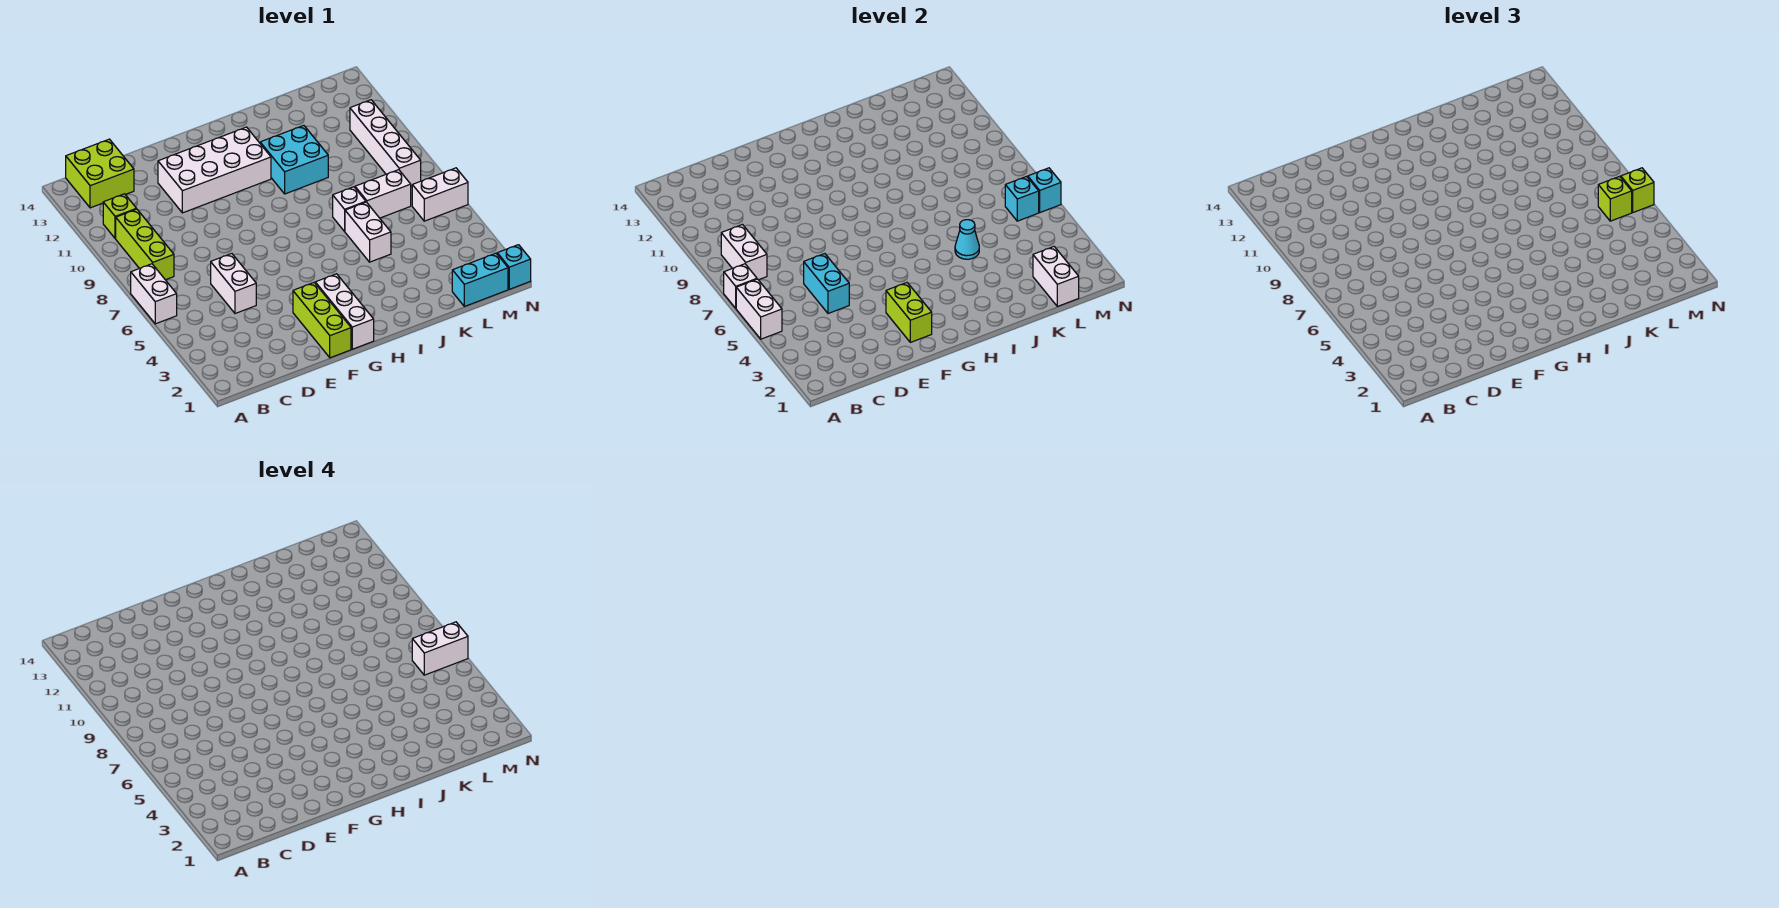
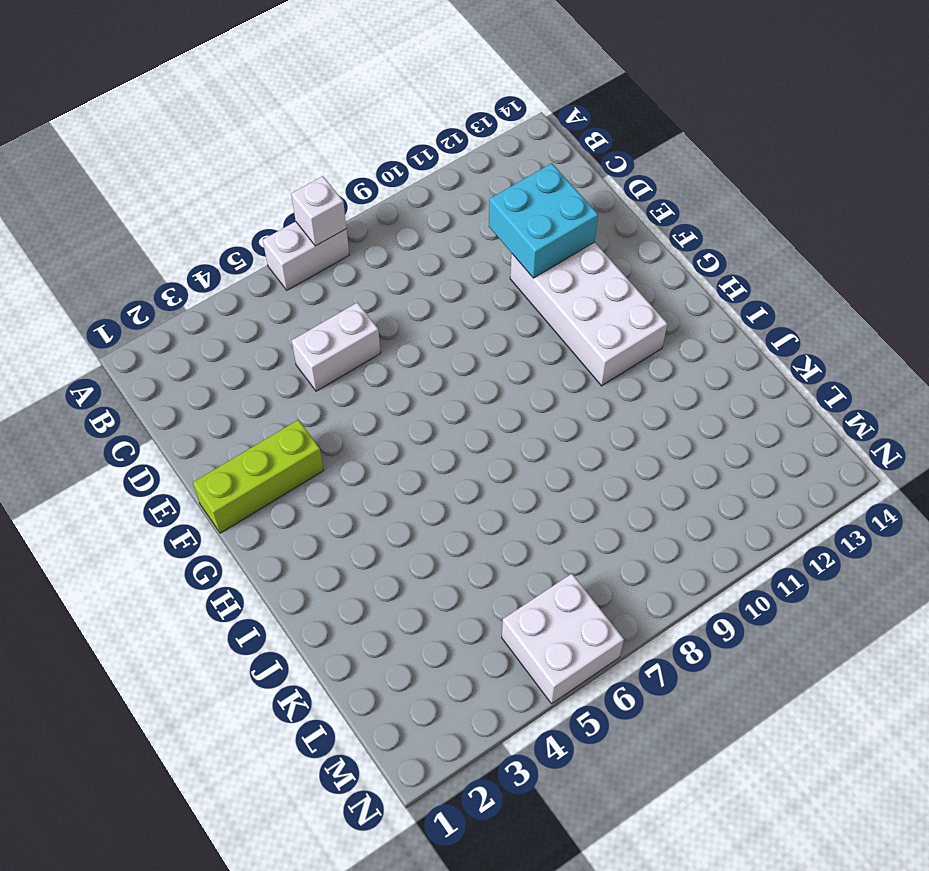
cyan 2x2 brick [489,163,598,278] -> cyan 2x2 brick moved to [260,125,328,194]
white 2x2 brick [502,574,624,704] -> white 1x2 brick [412,168,468,221]
none -> lime 1x3 brick [116,209,174,280]
none -> lime 1x1 brick [103,194,136,239]
none -> lime 2x2 brick [66,139,134,208]

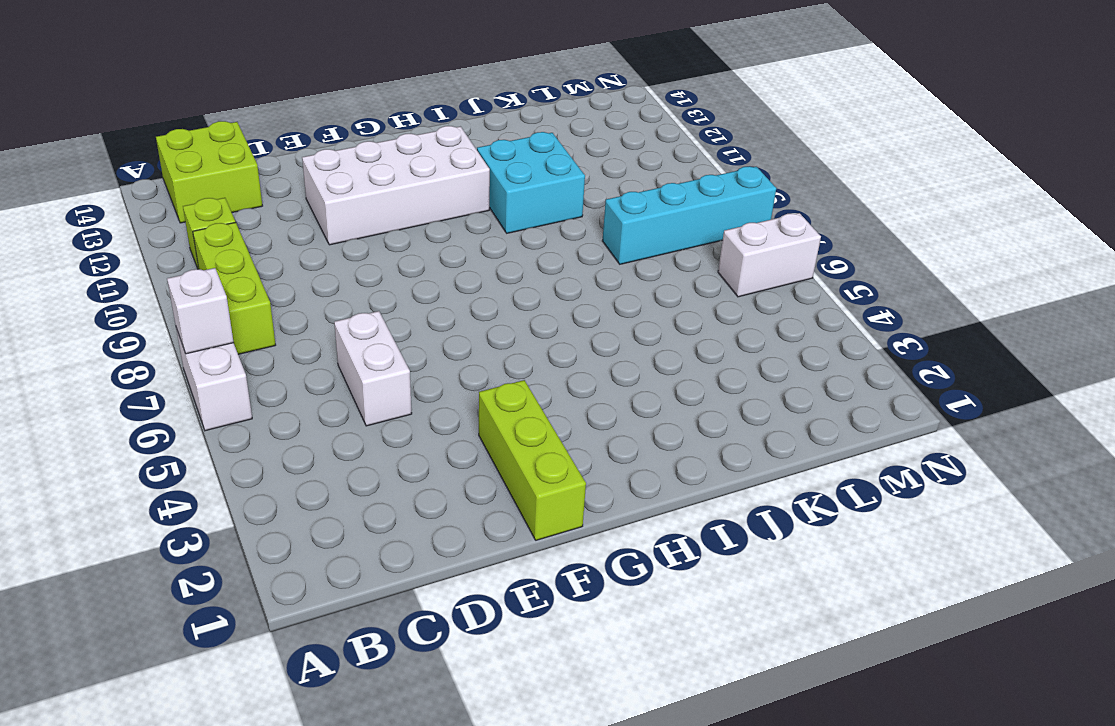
cyan 1x4 brick [602,166,776,264] -> white 1x4 brick [350,100,421,186]
none -> white 1x3 brick [315,274,374,349]
none -> white 1x2 brick [345,202,391,262]
none -> white 1x1 brick [333,187,366,231]

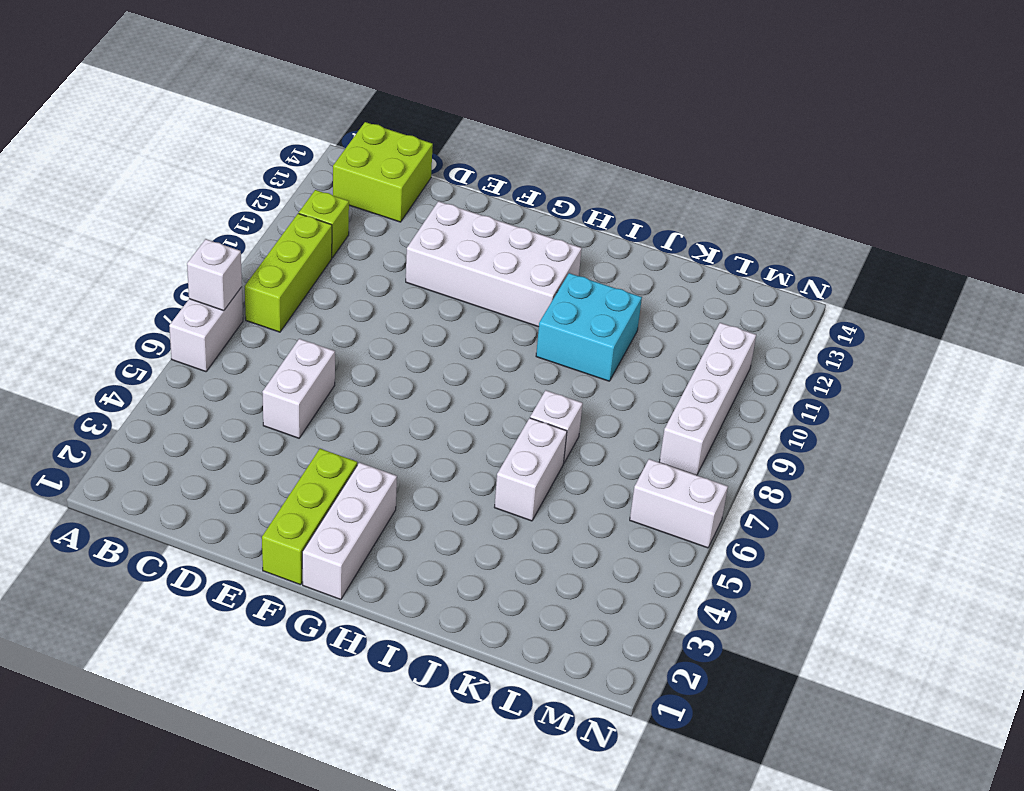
none -> white 1x2 brick [355,170,411,218]
none -> cyan 1x2 brick [452,253,508,306]
none -> cyan 1x1 brick [497,245,531,289]

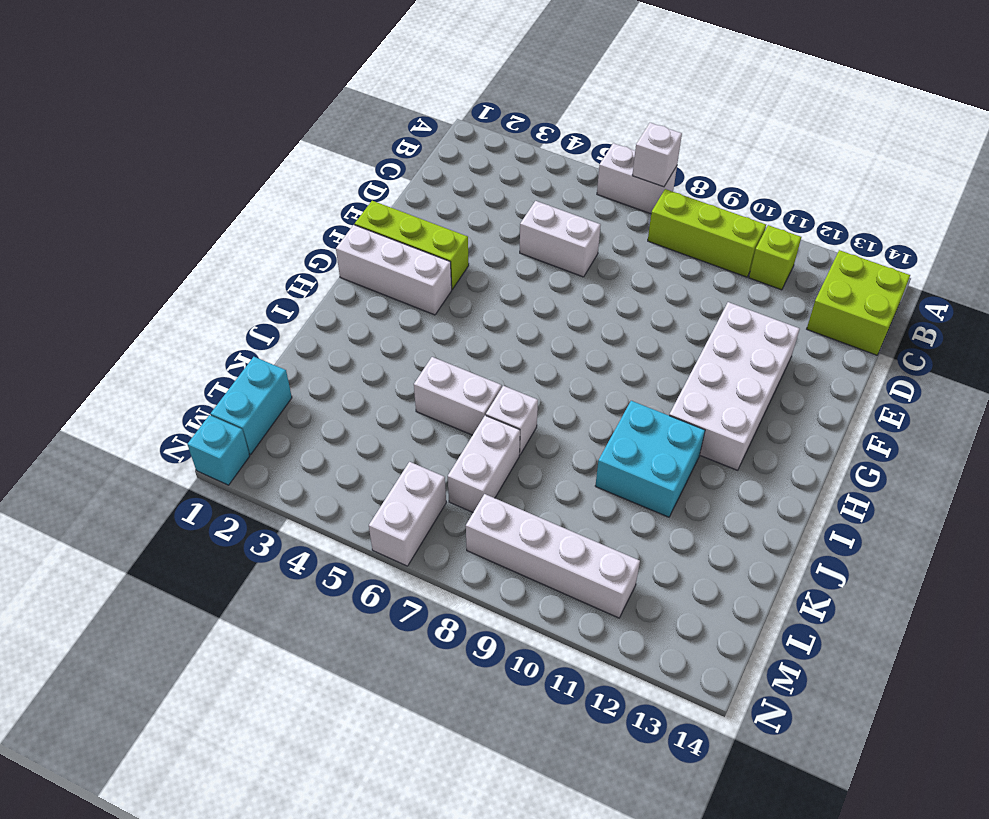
none -> white 1x2 brick [736,279,782,339]
none -> white 1x2 brick [721,225,767,280]
none -> cyan 1x2 brick [804,254,849,313]

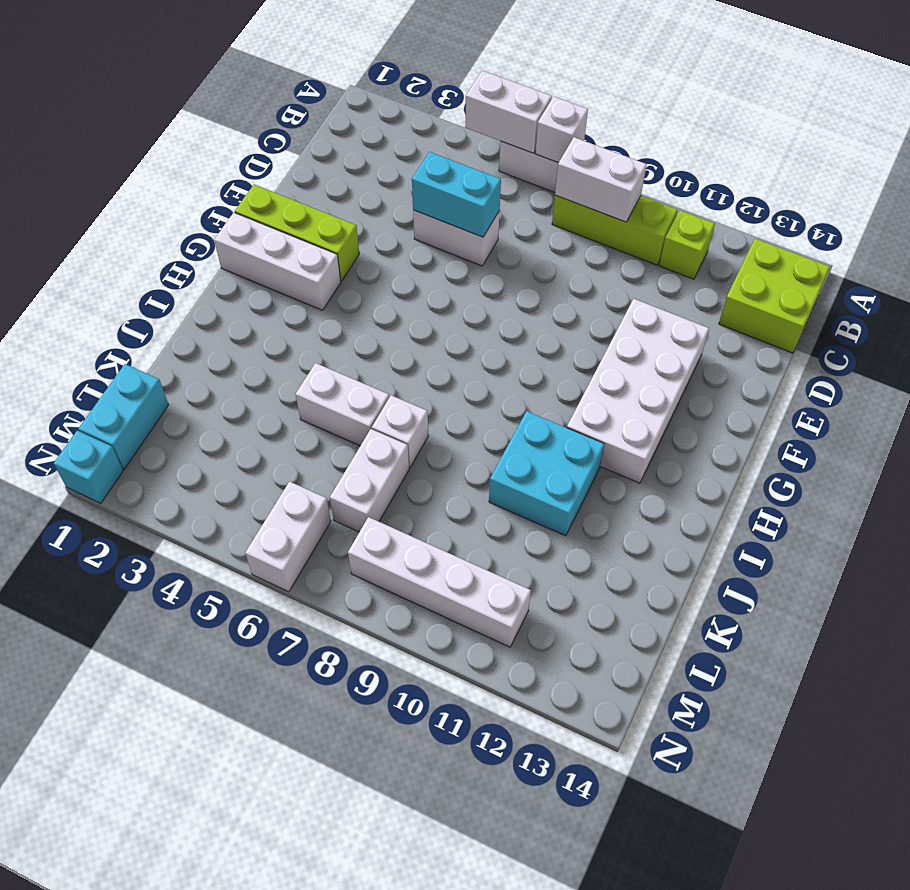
none -> lime 1x2 brick [886,283,932,342]
none -> cyan 1x1 cone [955,220,979,259]
none -> white 1x2 brick [1033,247,1079,306]

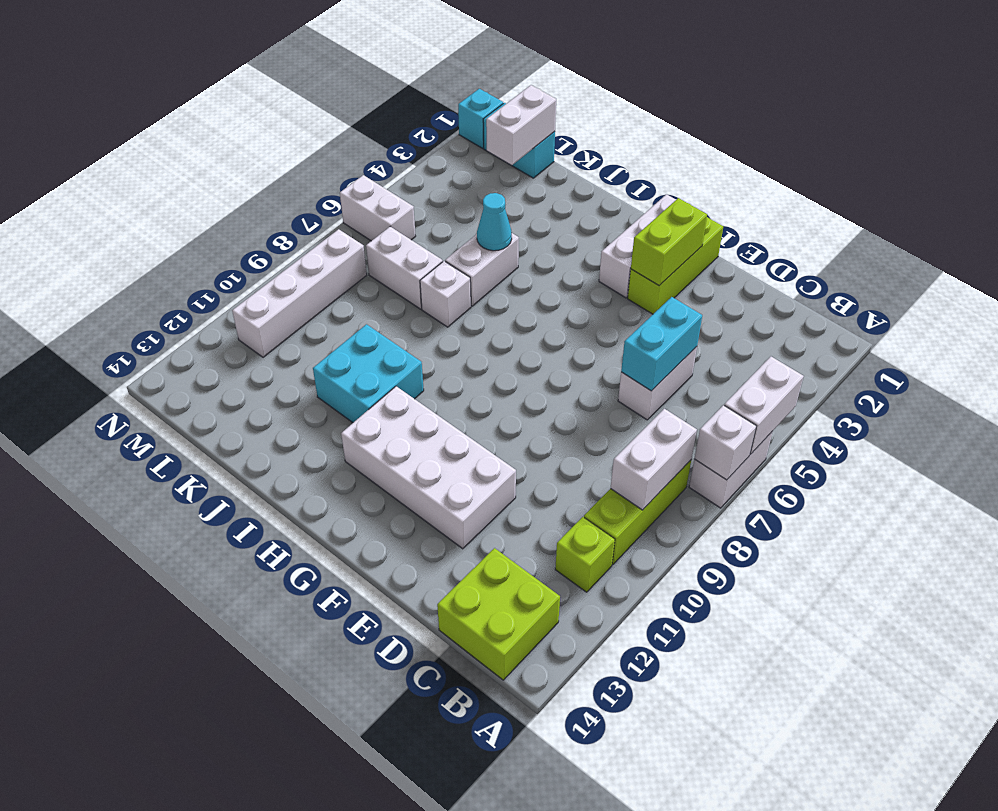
none -> cyan 1x1 brick [1005,176,1039,221]
none -> cyan 1x1 brick [1028,168,1061,212]
none -> lime 1x1 brick [1598,176,1632,221]

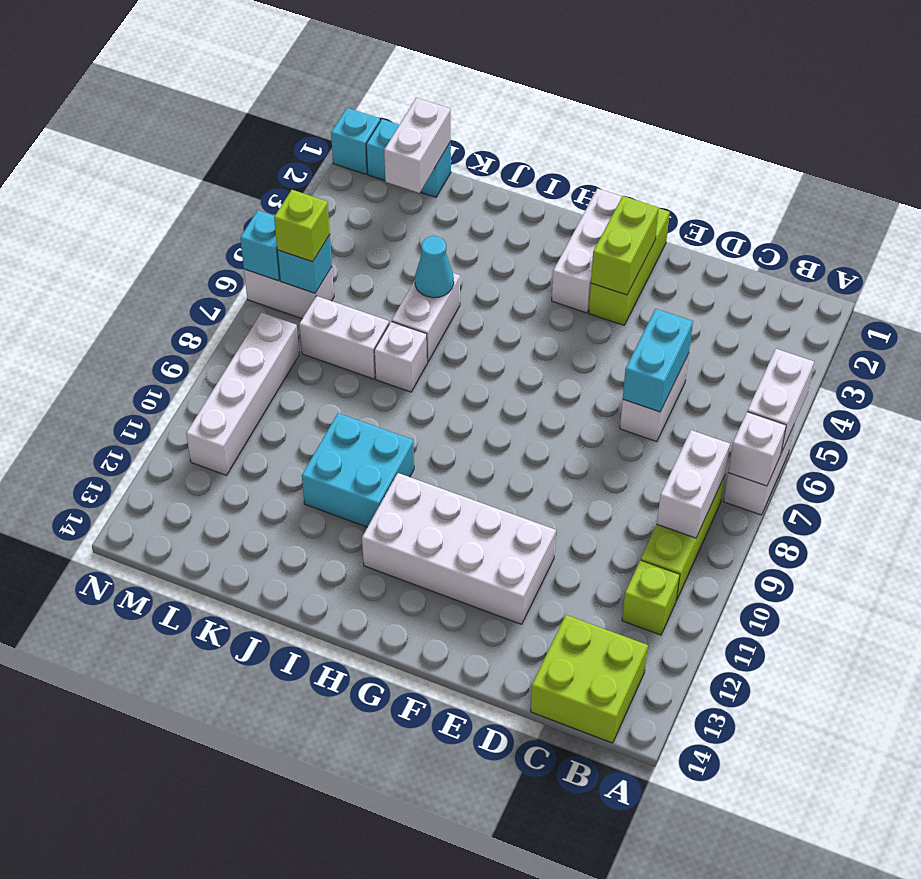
none -> lime 1x1 brick [1621,168,1654,212]
none -> white 1x2 brick [412,622,468,675]

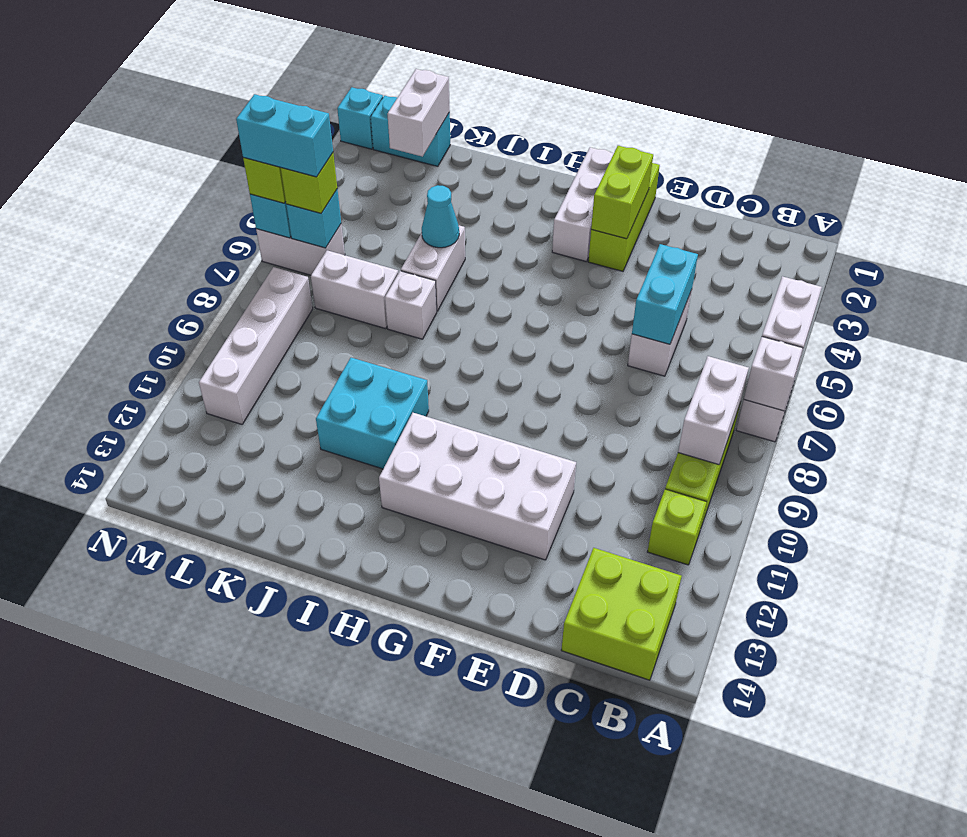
cyan 1x2 brick [236,94,333,177] -> white 1x2 brick [412,622,468,675]

